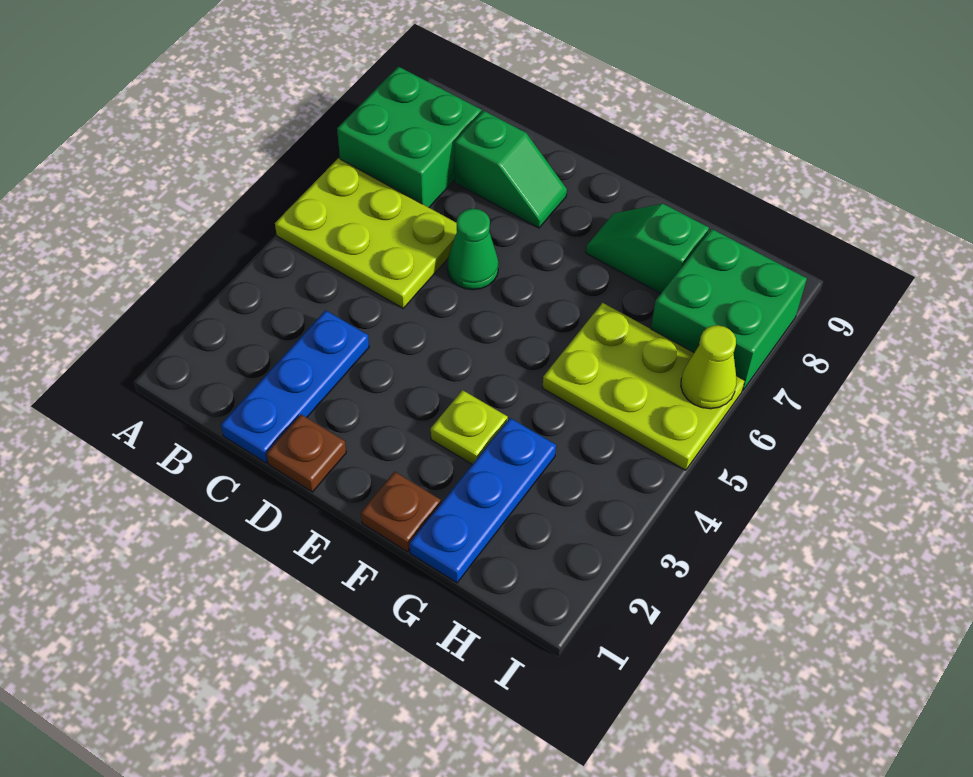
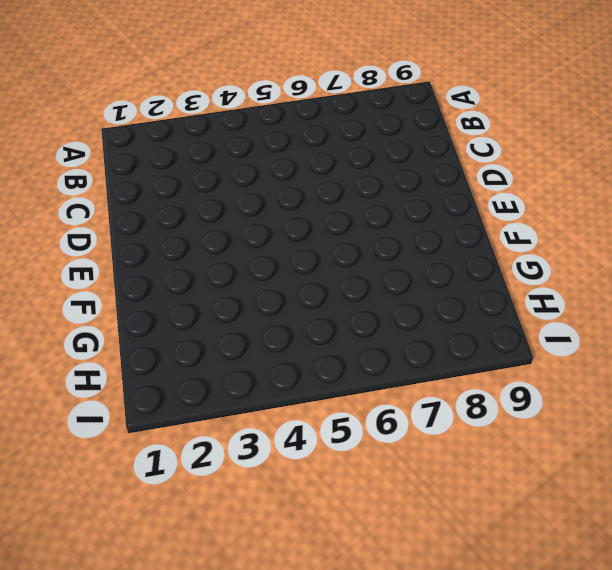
none -> lime 2x3 plate [275,158,457,308]
none -> green 2x2 brick [337,67,481,207]
none -> blue 1x3 plate [221,310,369,463]

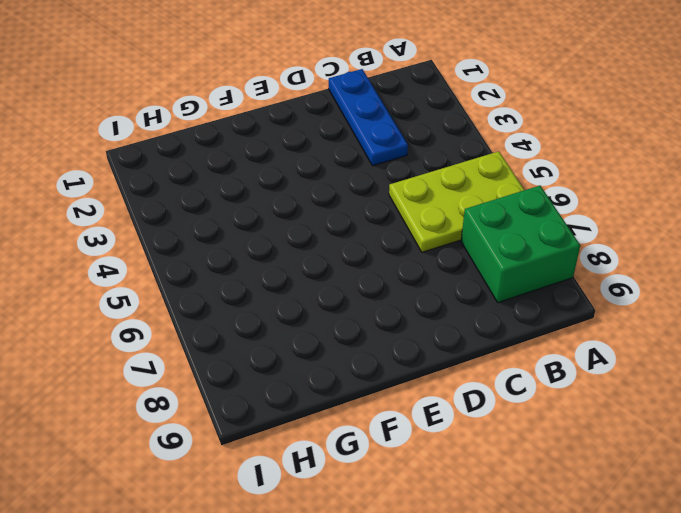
none -> green 1x2 slope [455,111,567,228]
none -> brown 1x1 plate [266,414,346,492]
none -> green 1x1 cone [447,209,499,290]

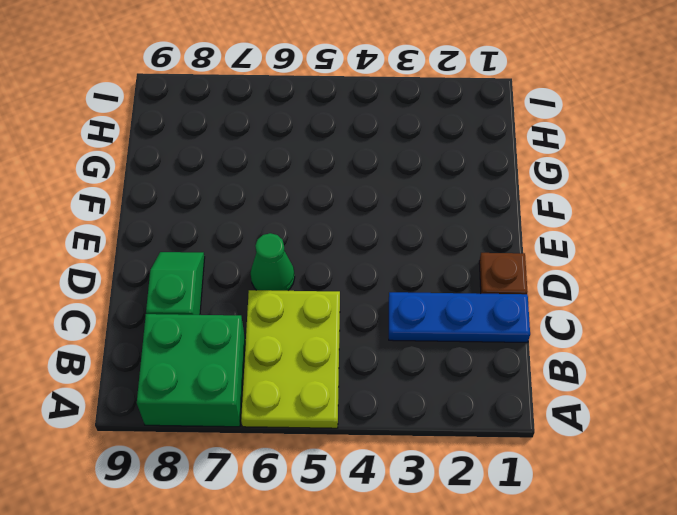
none -> brown 1x1 plate [361,472,441,552]
none -> lime 1x1 plate [431,390,508,464]
none -> green 1x2 slope [586,204,709,294]

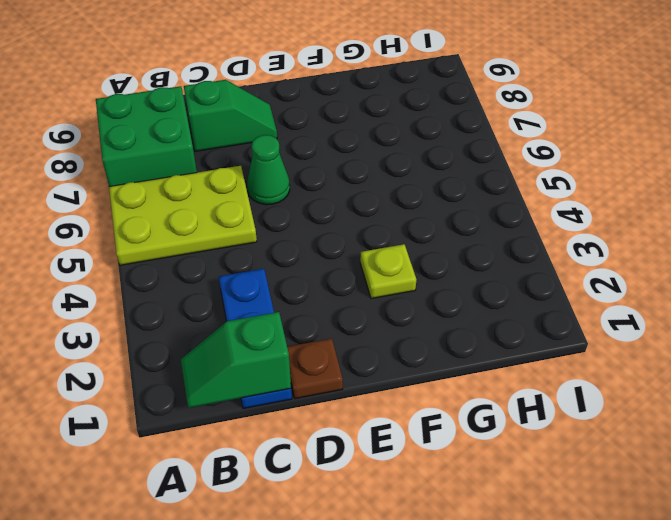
green 1x2 slope [181,312,291,408] -> green 1x2 slope moved to [586,204,709,294]
none -> brown 1x1 plate [361,472,441,552]
none -> blue 1x3 plate [410,418,556,583]
none -> lime 2x3 plate [542,303,745,470]

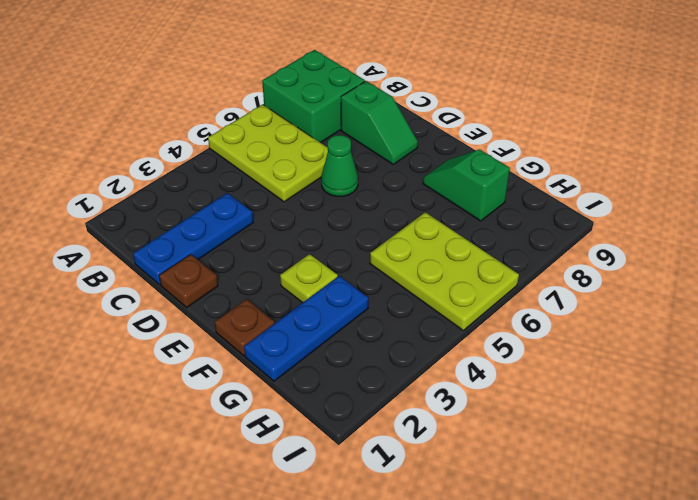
none -> green 2x2 brick [651,229,807,390]
none -> lime 1x1 cone [681,325,737,409]

